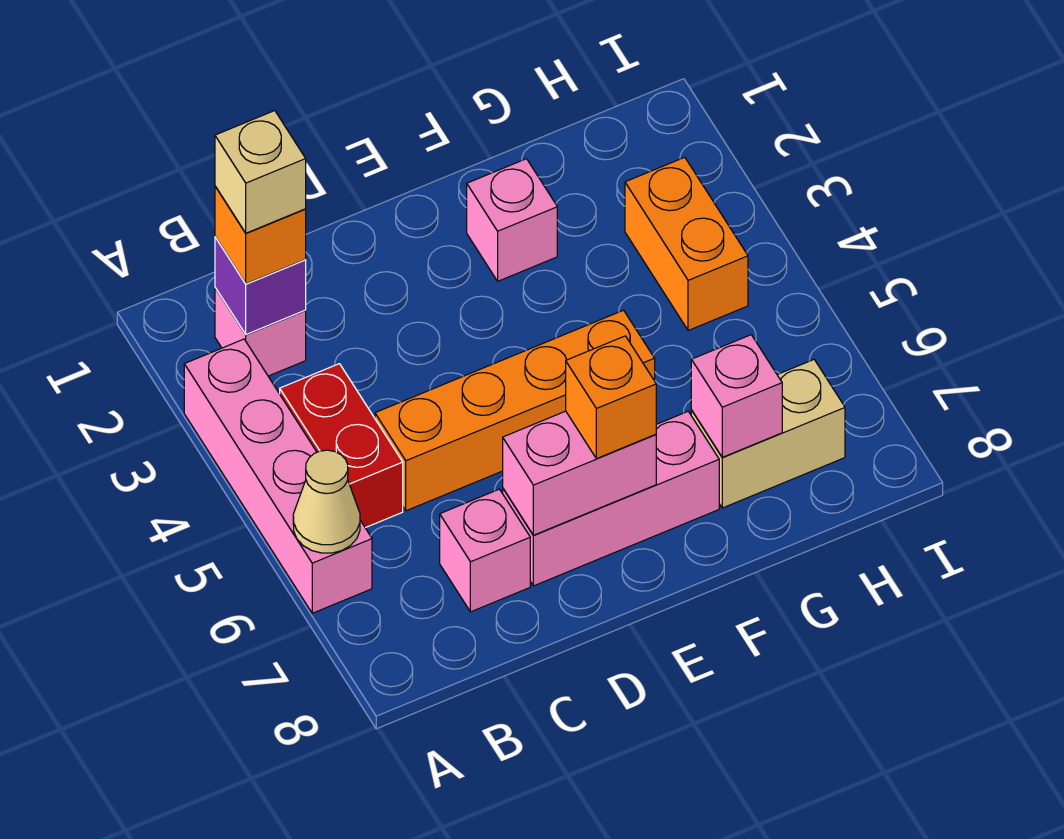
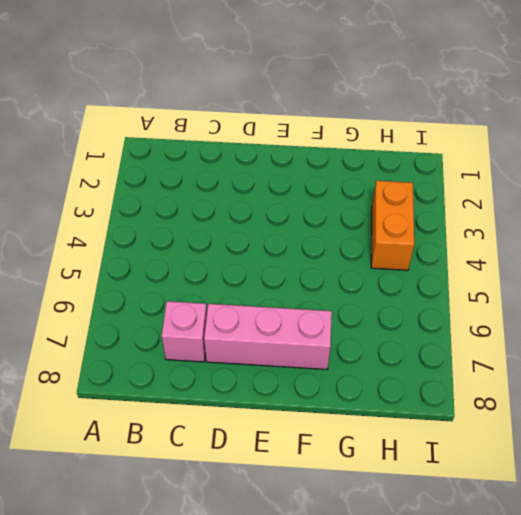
none -> pink 1x4 brick [184,339,372,613]
none -> pink 1x1 brick [215,288,306,376]
none -> red 1x2 brick [280,364,403,528]

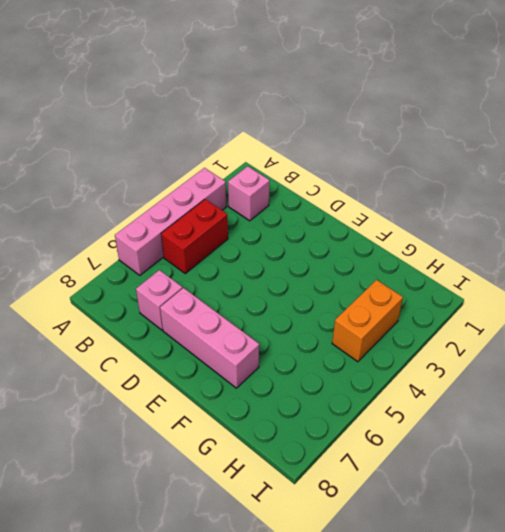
none -> orange 1x4 brick [375,310,655,511]
none -> pink 1x1 brick [467,159,557,281]
none -> tan 1x2 brick [691,360,845,508]

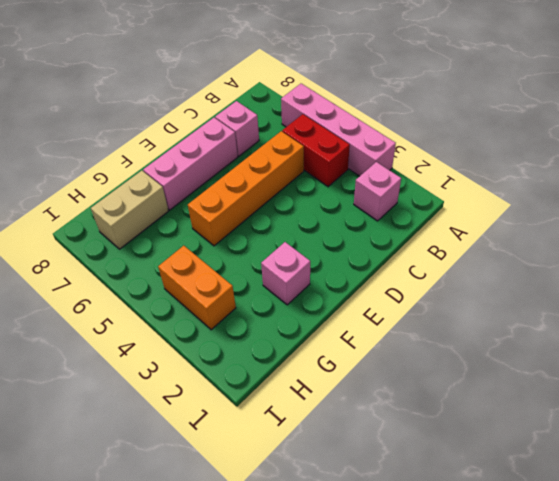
none -> tan 1x1 cone [293,450,360,553]
none -> purple 1x1 brick [215,237,306,334]
none -> pink 1x2 brick [503,411,656,535]

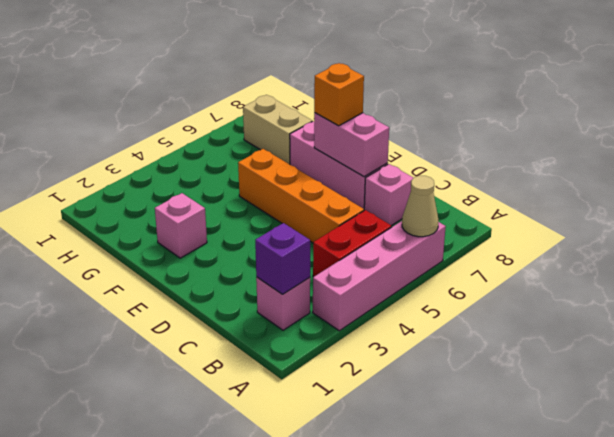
none -> orange 1x2 brick [625,157,748,331]
none -> pink 1x1 brick [691,335,782,457]
none -> orange 1x1 brick [215,186,306,284]

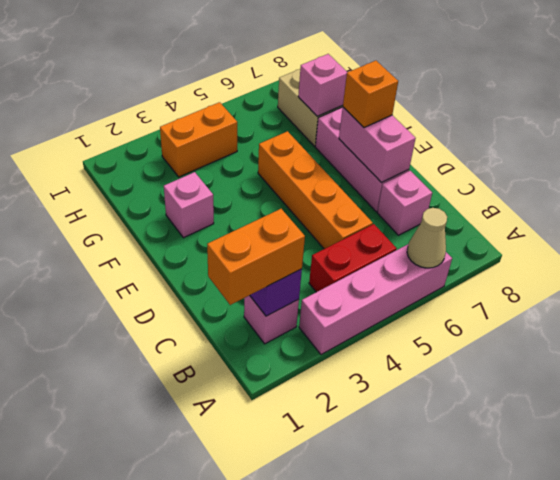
orange 1x2 brick [207,209,305,305] -> orange 1x1 brick [215,186,306,284]
none -> tan 1x1 brick [215,111,306,233]

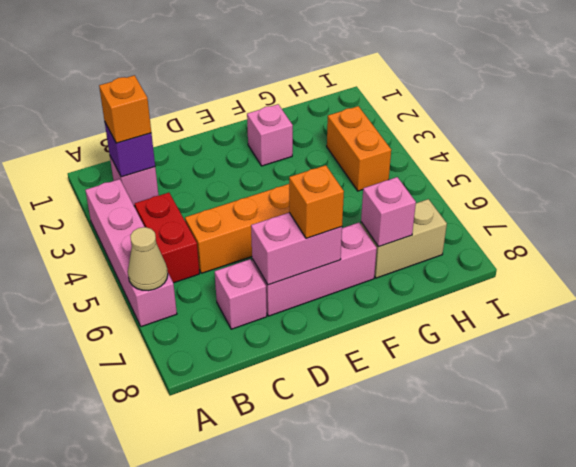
none -> tan 1x1 brick [215,111,306,233]

